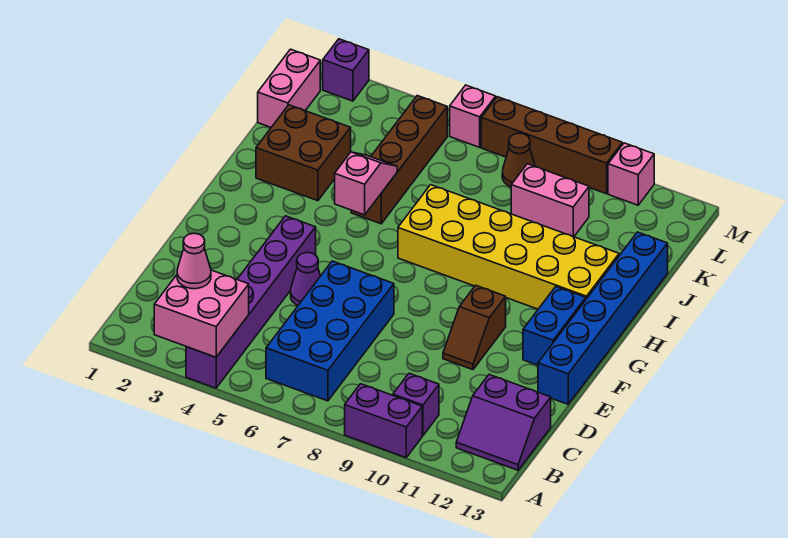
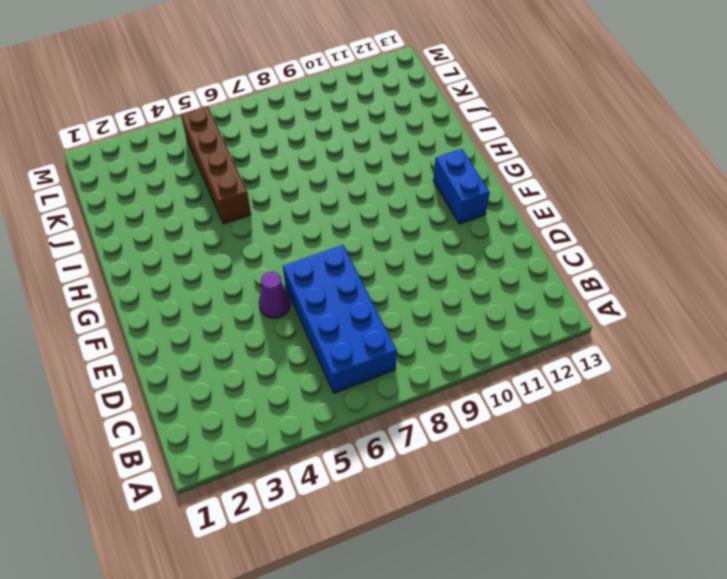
none -> purple 1x6 brick [186,216,316,388]
none -> purple 1x2 brick [345,384,422,457]
none -> purple 1x1 brick [393,373,439,436]

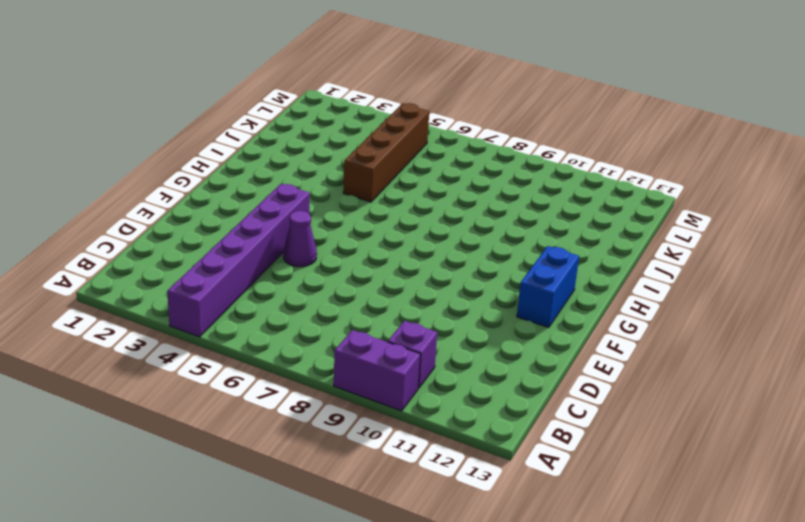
none -> blue 2x4 brick [266,261,394,401]
none -> purple 2x2 slope [456,375,551,470]
none -> brown 1x2 slope [443,285,506,370]

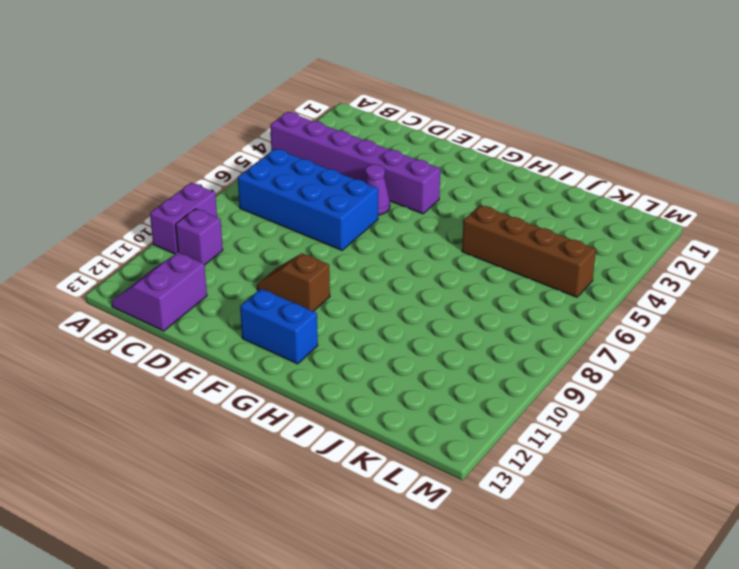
none -> blue 1x6 brick [538,232,668,404]
none -> yellow 2x6 brick [398,185,619,309]
none -> brown 2x2 brick [256,105,351,201]

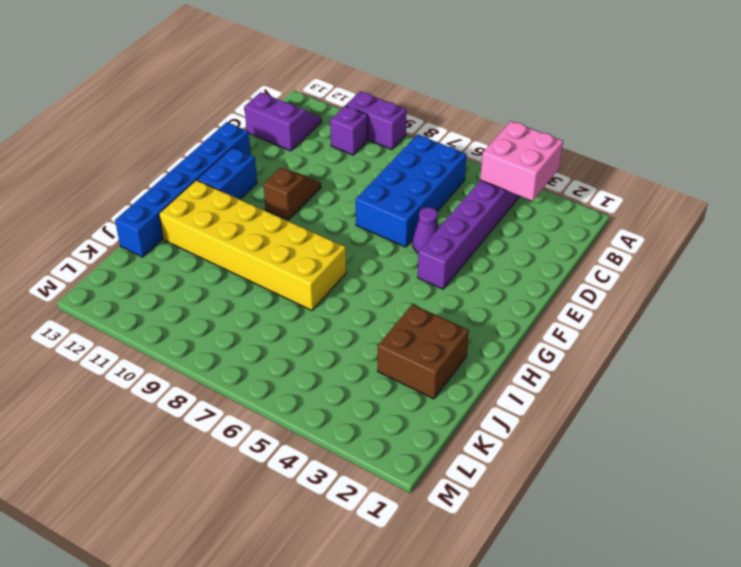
none -> brown 1x4 brick [351,96,447,224]
none -> pink 1x2 brick [258,49,320,127]
none -> pink 1x2 brick [511,164,589,237]

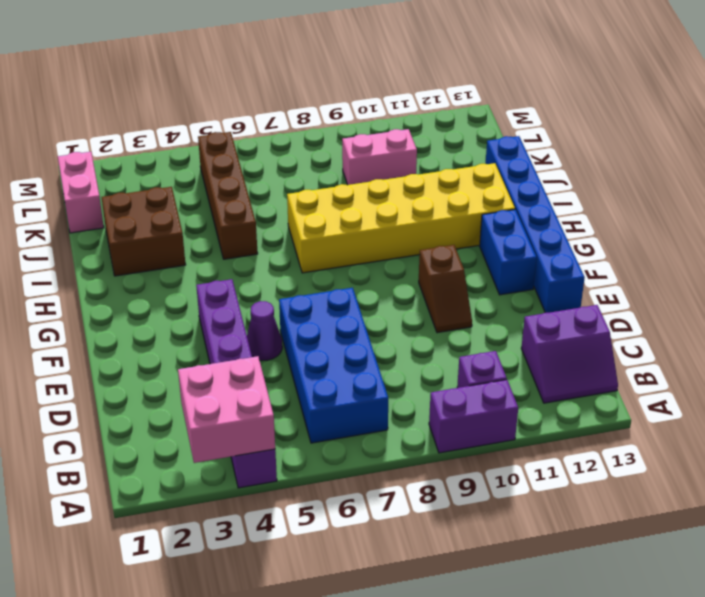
none -> brown 1x1 cone [502,133,535,187]
none -> purple 1x1 brick [323,39,369,101]
none -> pink 1x1 brick [450,85,496,147]

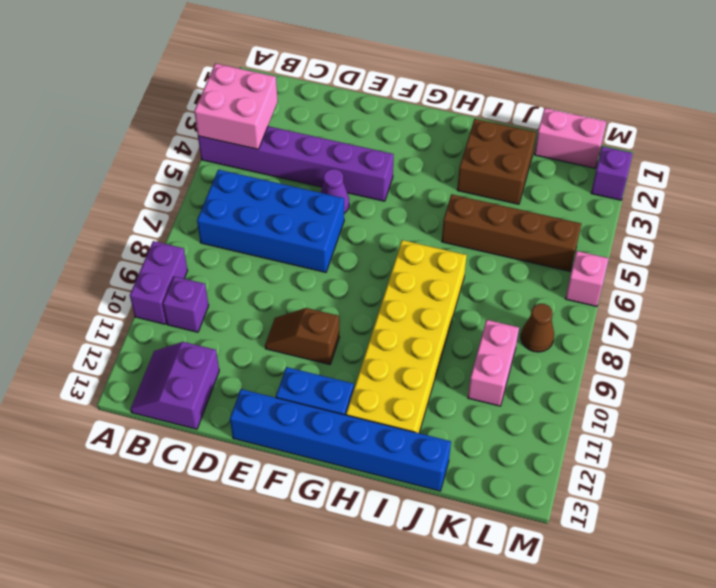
none -> brown 1x4 brick [481,97,622,194]
none -> pink 1x1 brick [608,143,654,205]
none -> pink 1x2 slope [335,152,397,215]

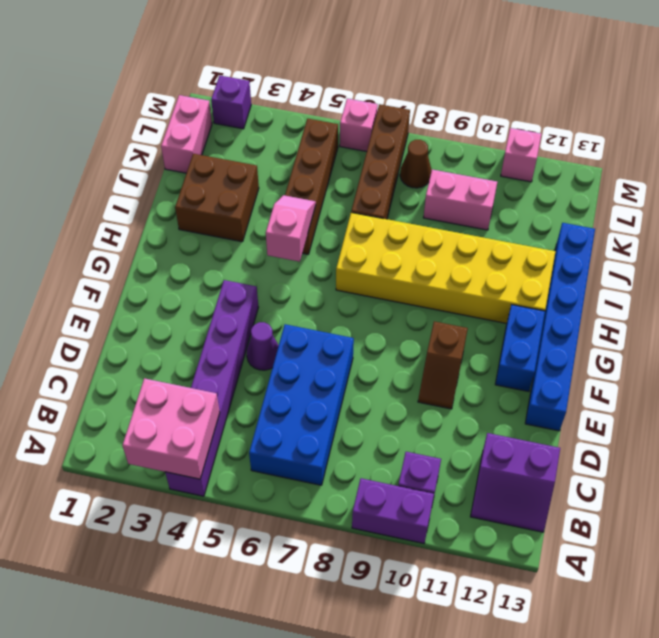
brown 1x4 brick [351,104,410,219] -> brown 1x4 brick turned to [481,97,622,194]
none -> pink 1x1 cone [177,233,211,289]

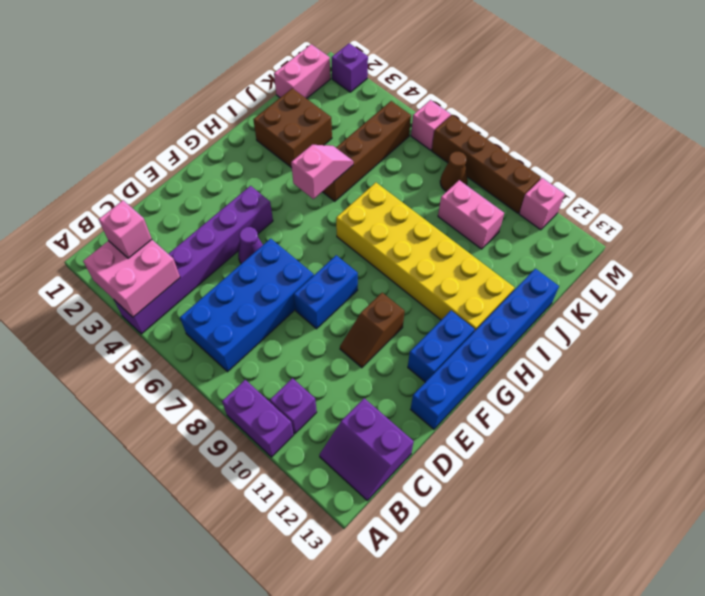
pink 1x1 brick [99,200,152,258] -> pink 1x1 cone [177,233,211,289]
blue 1x2 brick [294,255,358,329] -> none

